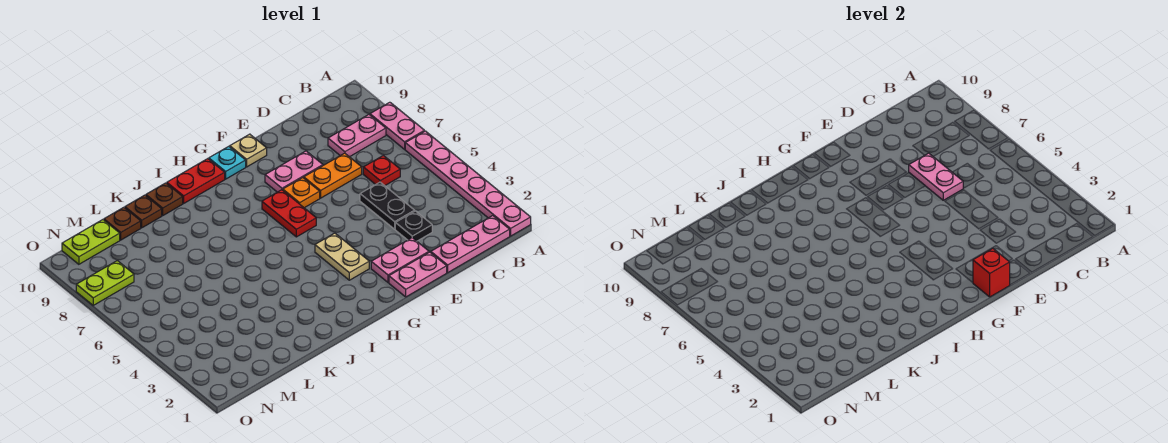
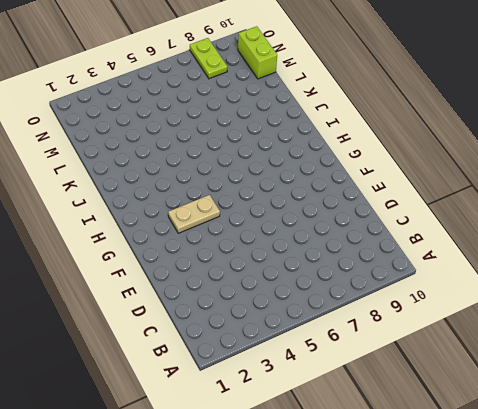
lime 1x2 brick [238,26,277,79] -> lime 1x2 plate [62,220,120,264]
none -> pink 1x6 plate [405,131,531,236]
none -> pink 1x2 plate [370,102,424,149]
none -> pink 1x3 plate [431,216,510,272]

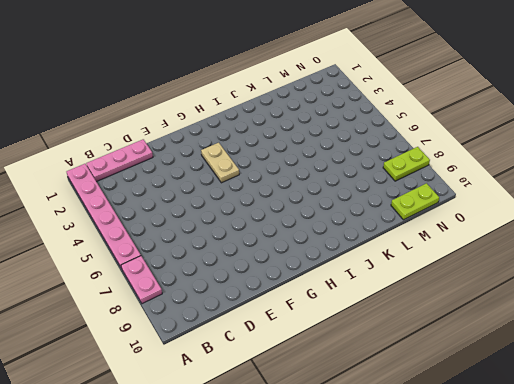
none -> pink 1x2 plate [328,115,386,157]
none -> red 1x1 plate [363,155,400,186]
none -> black 1x1 plate [395,211,432,241]

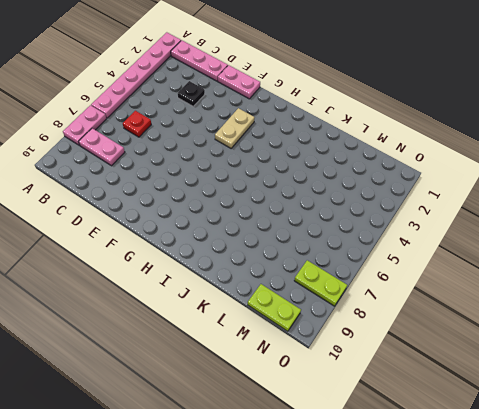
none -> black 1x2 plate [360,182,415,229]
none -> orange 1x2 plate [304,153,362,198]
none -> pink 1x2 plate [371,238,429,283]

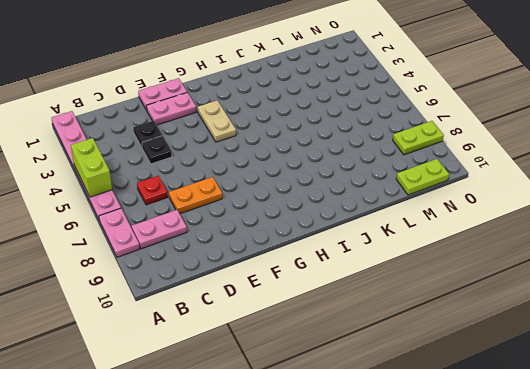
lime 1x2 brick [71,138,112,197] -> none
black 1x1 plate [142,136,172,164] -> black 1x2 plate [360,182,415,229]
none -> pink 1x3 plate [431,216,510,272]
none -> pink 1x2 plate [265,151,323,192]
none -> orange 1x1 plate [283,178,320,208]

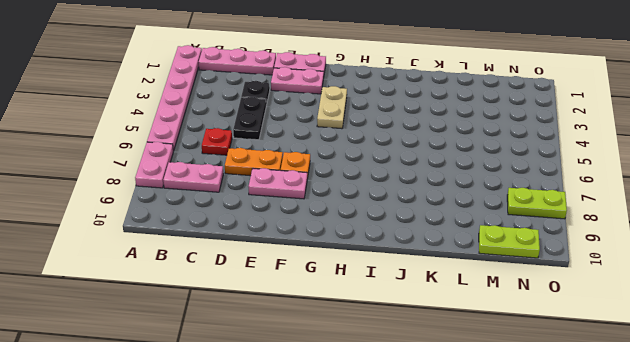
none -> tan 1x1 plate [230,134,267,167]
none -> red 1x2 plate [262,190,316,237]
none -> cyan 1x1 plate [209,146,246,179]

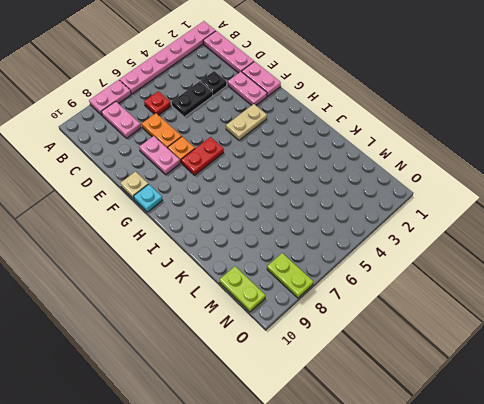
none -> red 1x2 plate [167,159,225,203]
none -> brown 1x1 plate [146,183,183,215]
none -> brown 1x1 plate [125,195,162,228]

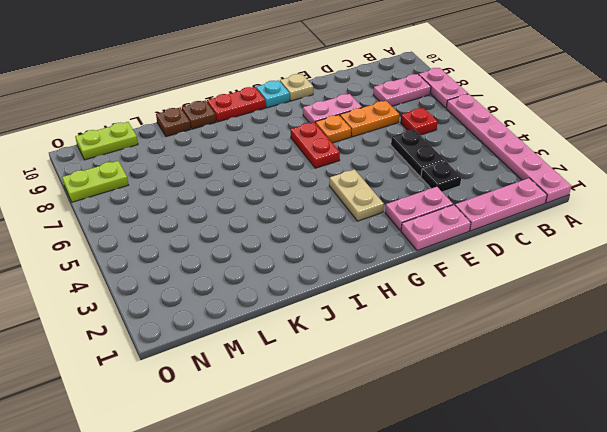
none -> brown 1x1 plate [104,207,141,240]
none -> pink 1x2 plate [909,153,963,200]
none -> red 1x1 brick [973,248,1010,297]

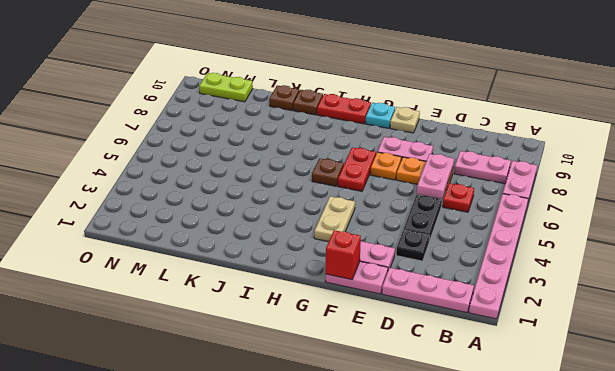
brown 1x1 plate [312,158,344,186] -> brown 1x1 plate moved to [104,207,141,240]
none -> lime 1x2 plate [76,261,134,305]

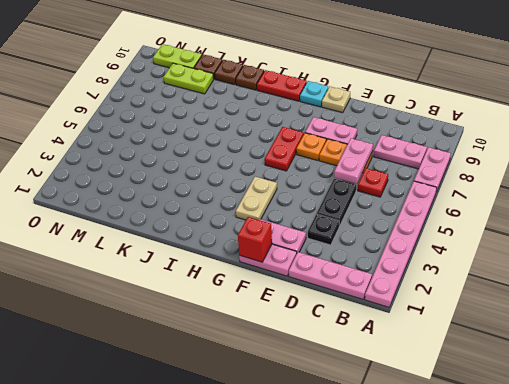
lime 1x2 plate [164,63,214,94] -> lime 1x2 plate moved to [76,261,134,305]

